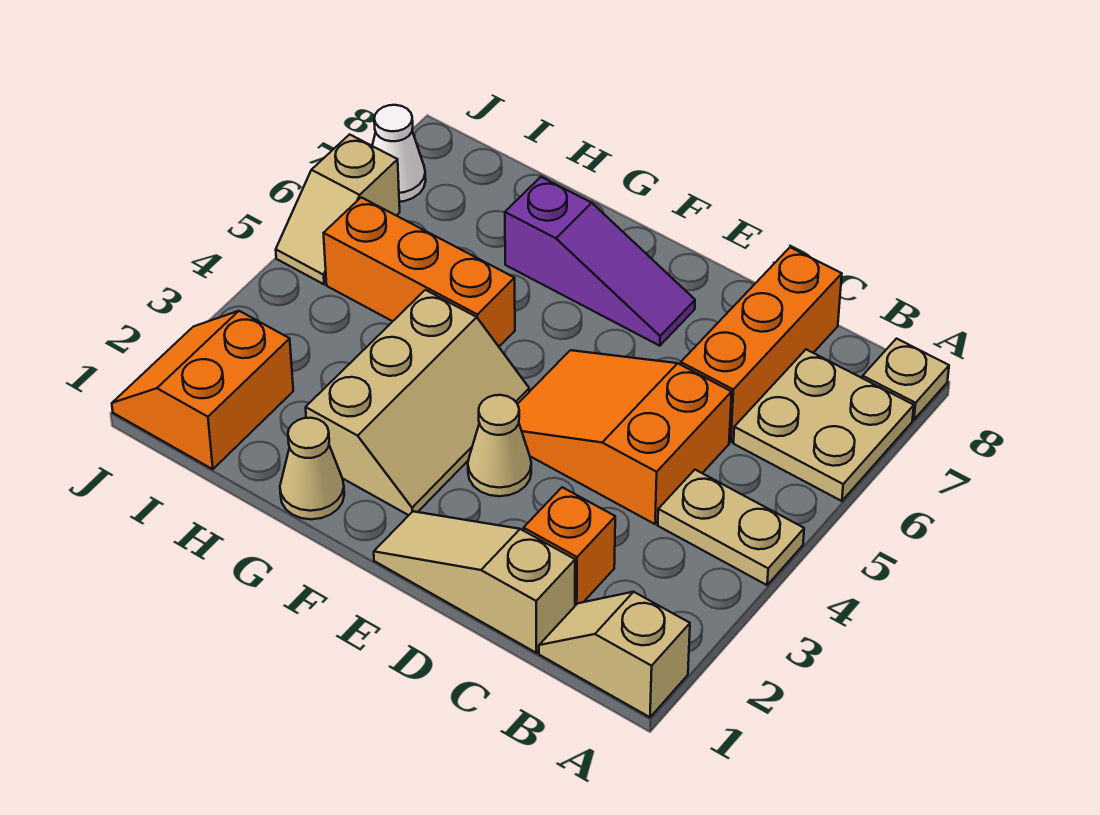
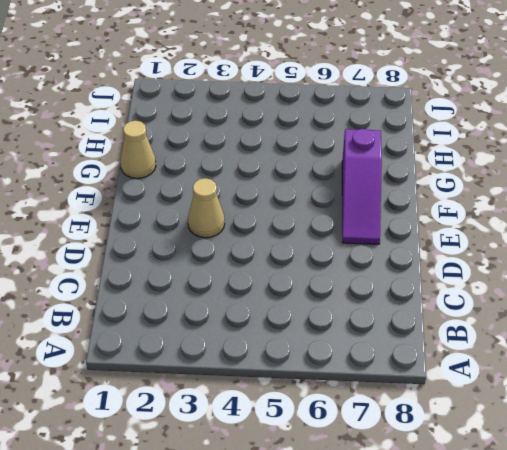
none -> tan 1x2 slope [539,592,690,717]
none -> tan 1x2 plate [658,470,804,585]
none -> tan 2x2 plate [733,349,914,501]

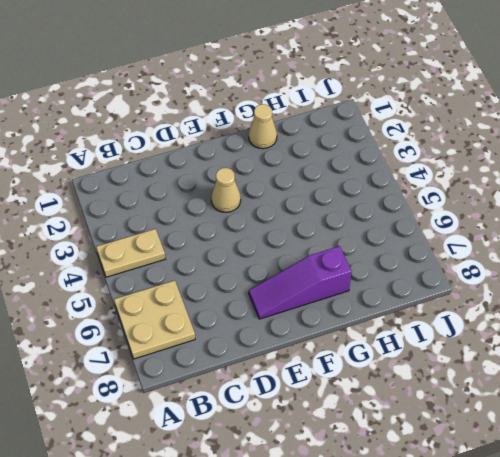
none -> tan 1x2 slope [539,592,690,717]
none -> tan 1x1 plate [863,339,949,420]
none -> tan 1x3 slope [374,511,575,653]

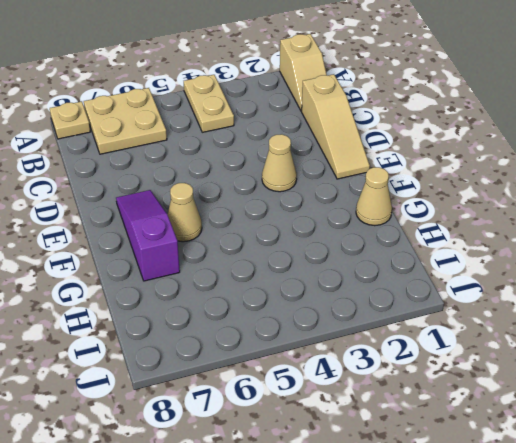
tan 1x1 cone [167,183,202,242] -> none
none -> orange 1x1 brick [524,487,615,606]
none -> orange 2x3 slope [518,350,732,524]
none -> orange 1x3 brick [681,247,842,442]

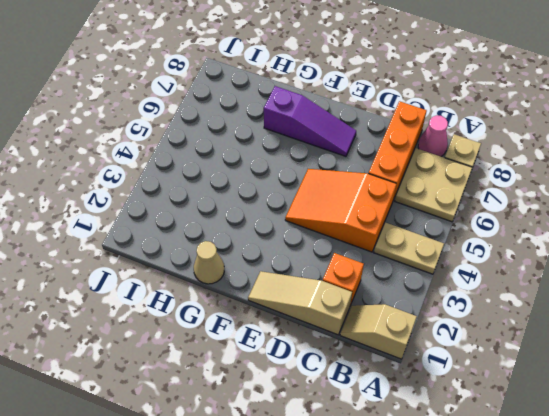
pink 1x1 cone [418,115,448,156] -> none
none -> tan 1x1 cone [468,395,531,496]
none -> tan 2x3 slope [306,290,529,515]
none -> orange 1x3 brick [324,197,515,346]

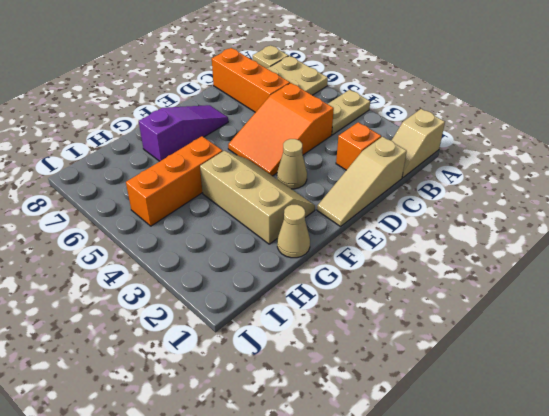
none -> orange 2x2 slope [112,311,293,469]
none -> tan 1x2 slope [276,134,400,284]
none -> white 1x1 cone [372,105,426,202]

